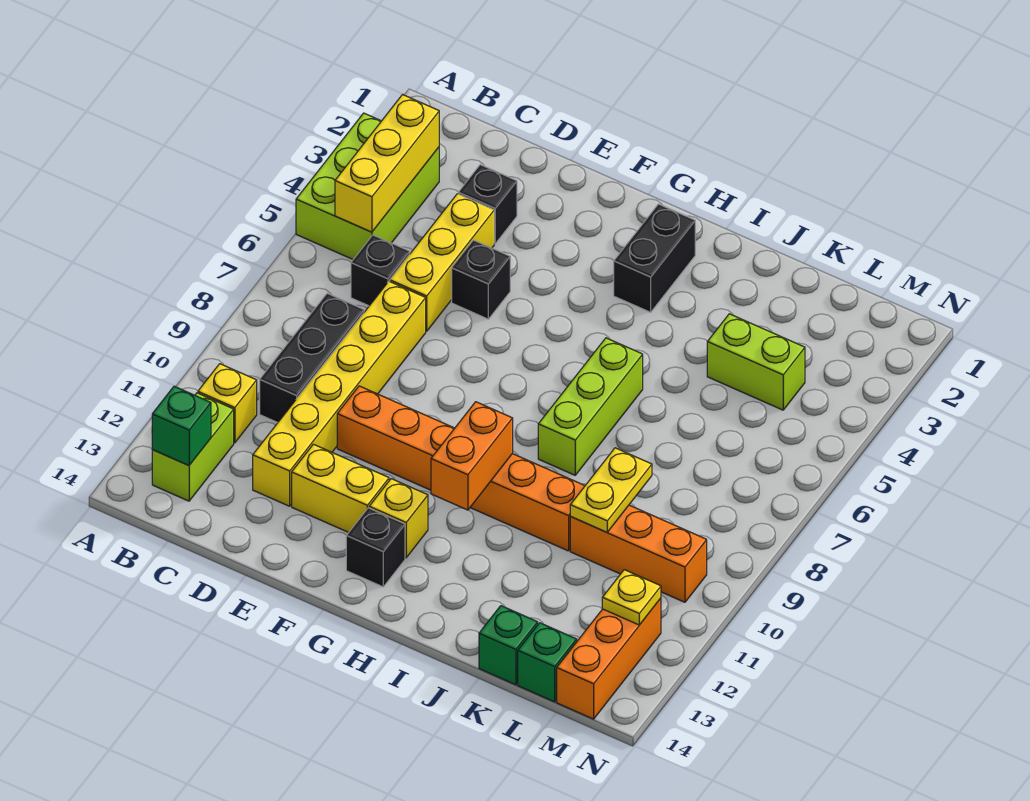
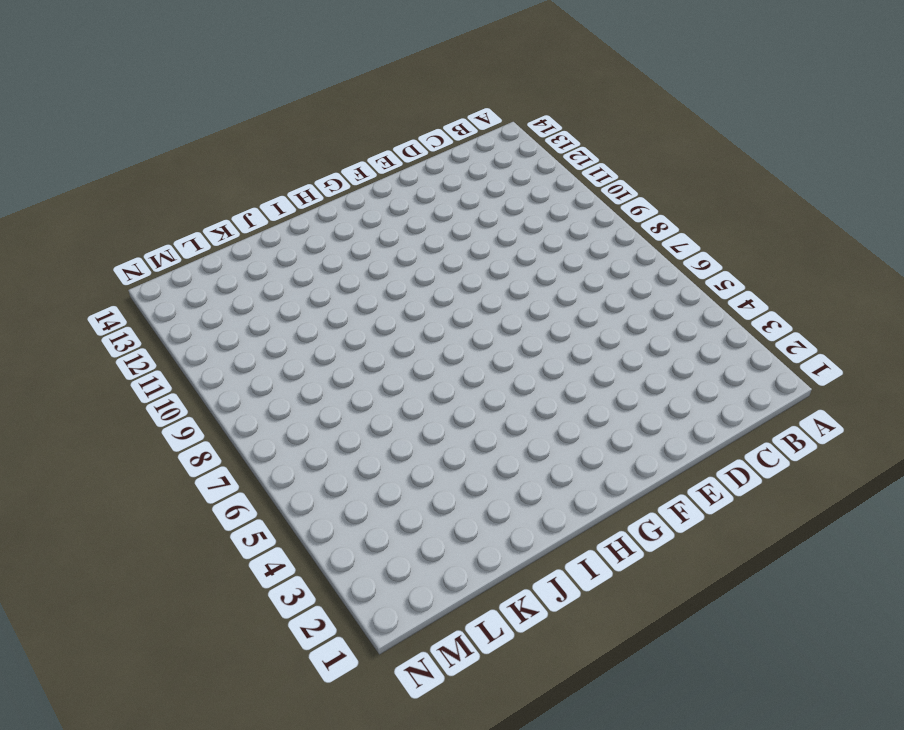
none -> lime 2x3 brick [296,113,439,259]
none -> yellow 1x1 brick [198,364,257,443]
none -> lime 1x2 brick [152,393,234,501]

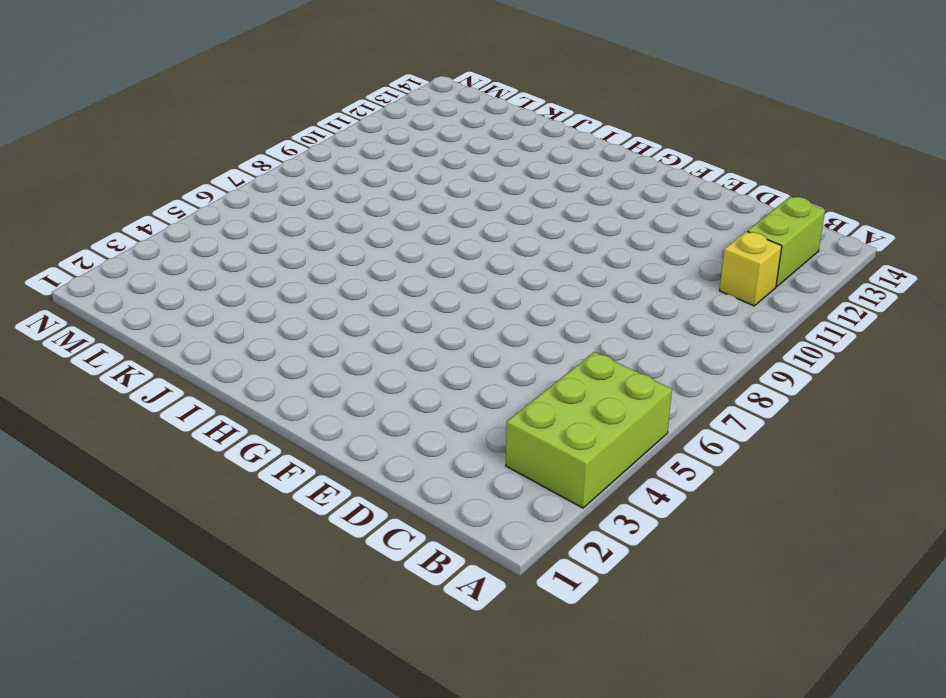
none -> black 1x1 brick [351,235,410,306]
none -> black 1x3 brick [260,293,364,423]
none -> black 1x1 brick [458,165,517,244]

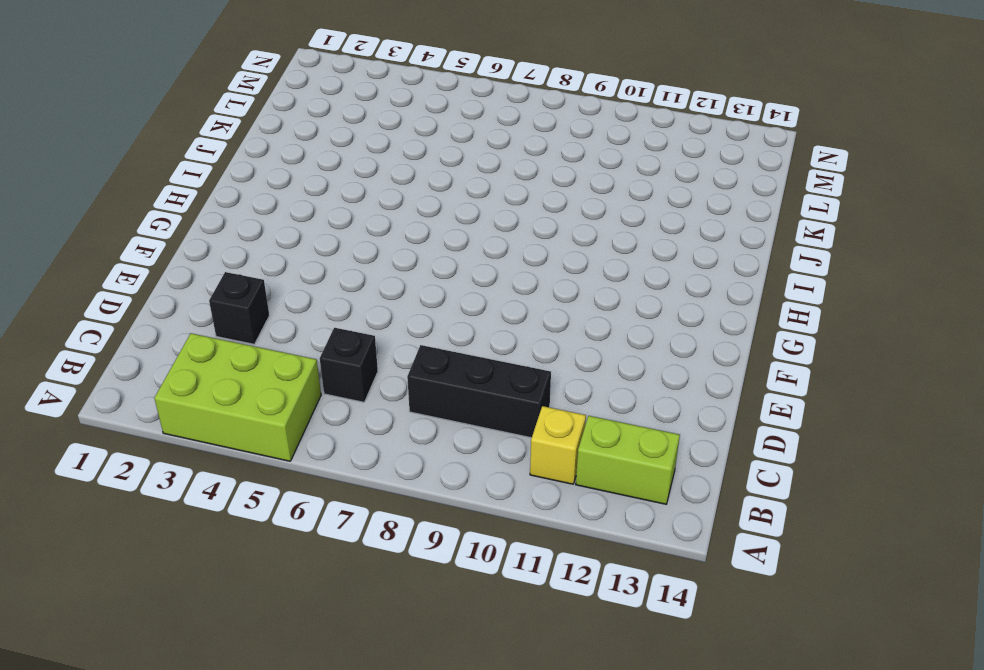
none -> yellow 1x3 brick [390,194,494,331]
none -> yellow 1x6 brick [253,281,426,506]
none -> black 1x1 brick [452,240,510,319]

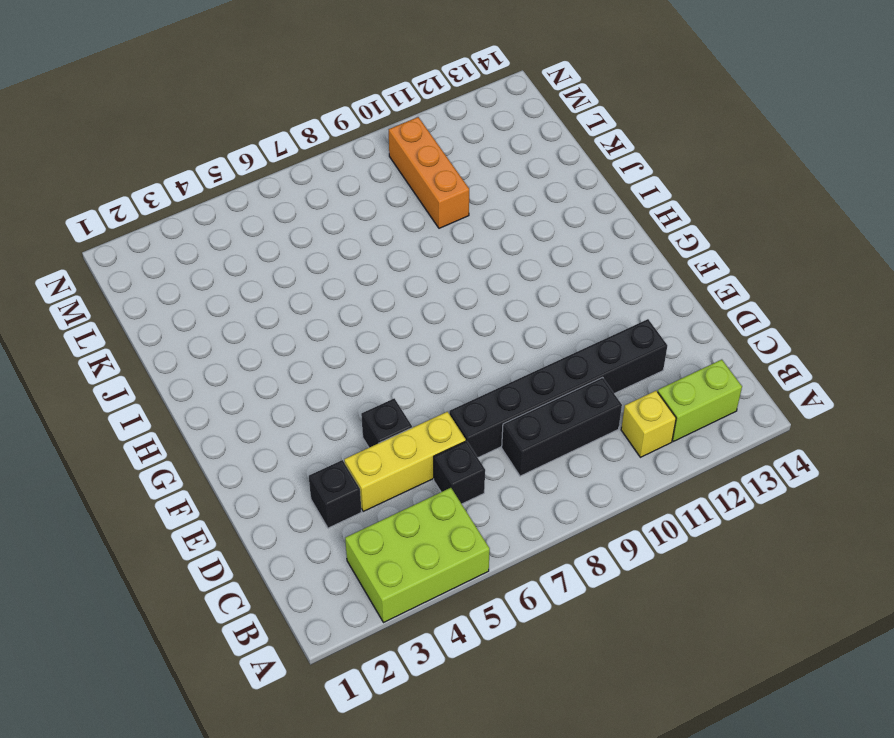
black 1x6 brick [449,319,667,457] -> yellow 1x6 brick [253,281,426,506]
none -> orange 1x6 brick [337,386,585,551]
none -> yellow 1x2 brick [292,444,389,532]
none -> yellow 1x1 brick [369,479,428,558]

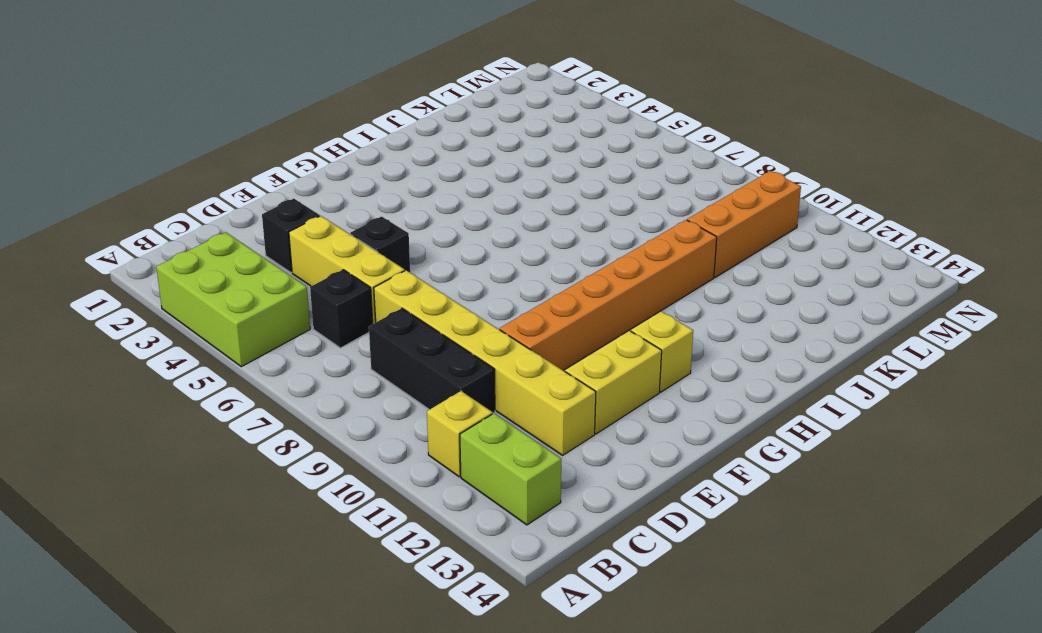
none -> black 1x1 brick [346,508,405,587]
none -> black 1x2 brick [614,204,695,312]
none -> lime 1x3 brick [538,338,643,475]

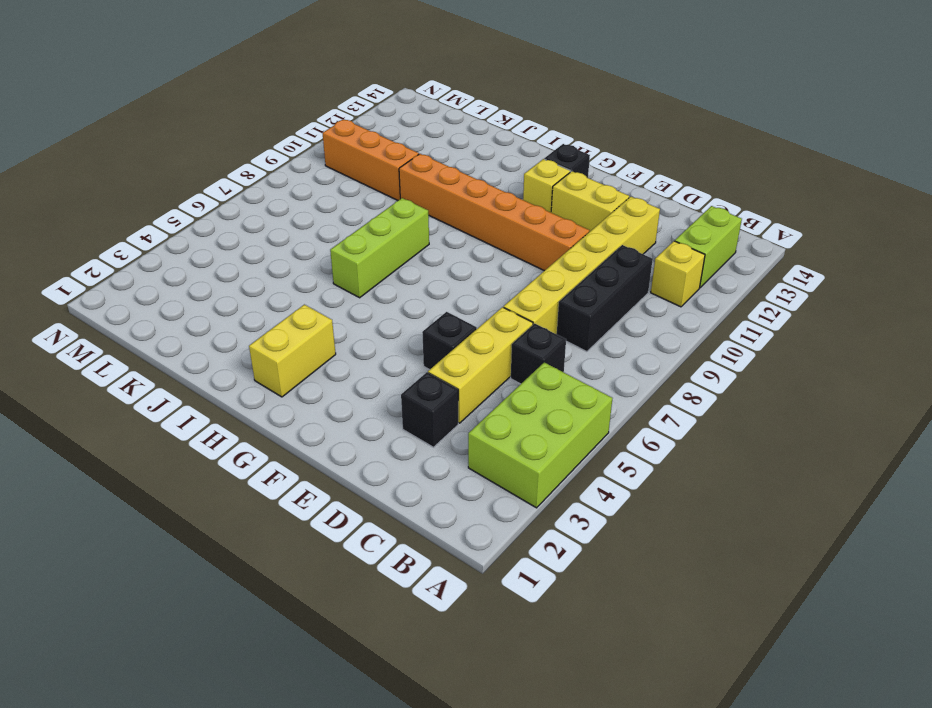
yellow 1x2 brick [249,305,336,397] -> black 1x2 brick [614,204,695,312]
none -> lime 1x2 brick [707,314,805,410]
none -> green 1x1 brick [479,606,538,685]
none -> green 1x1 brick [518,623,577,702]

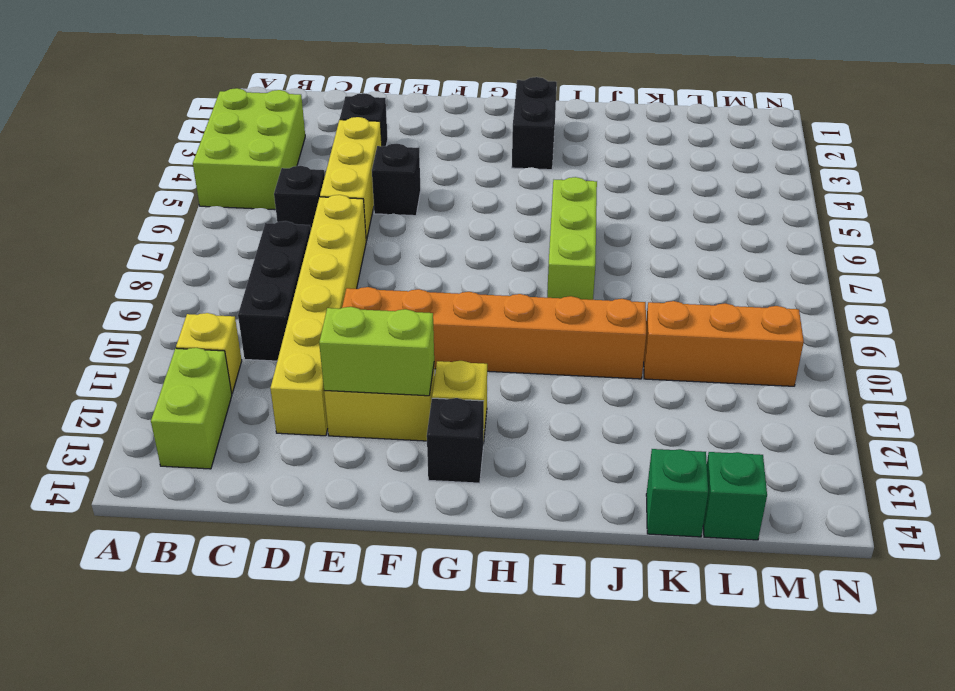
lime 1x2 brick [319,307,434,396] -> lime 1x2 brick moved to [707,314,805,410]
none -> orange 1x3 brick [557,598,661,719]
none -> yellow 1x3 brick [335,95,439,232]
none -> green 1x1 brick [152,386,211,465]

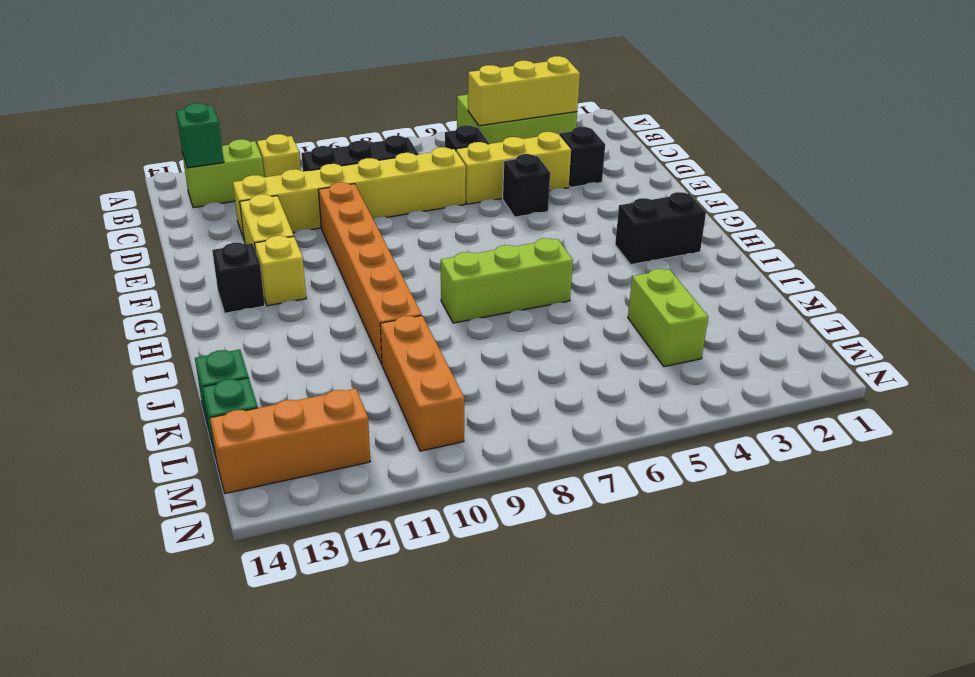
none -> orange 1x2 brick [431,402,513,510]
none -> yellow 1x2 plate [570,448,652,532]
none -> yellow 1x1 plate [602,570,661,625]

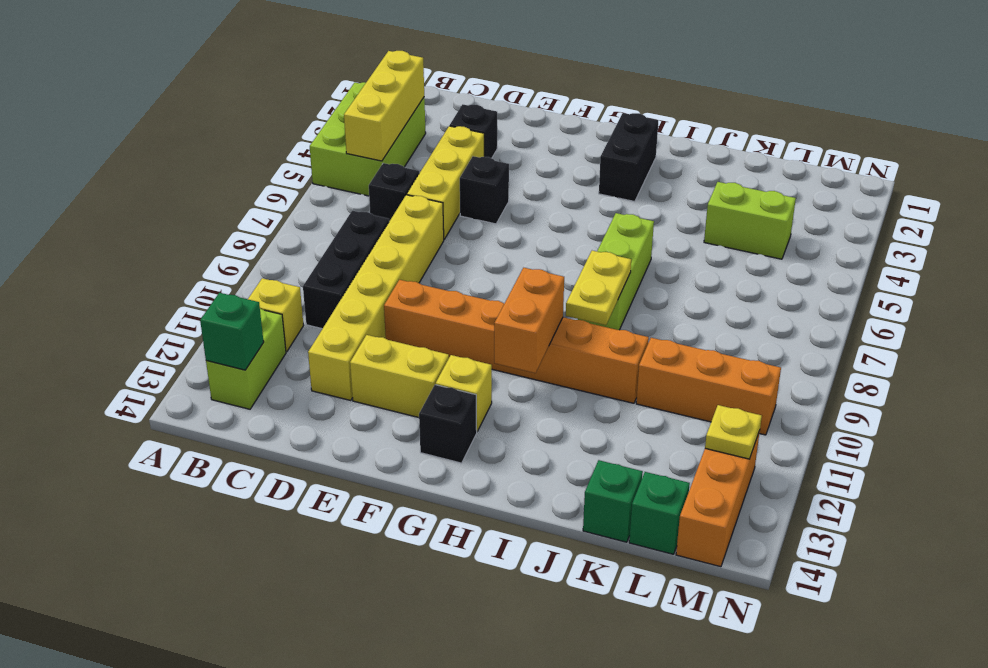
yellow 1x2 plate [566,251,631,325] -> yellow 1x2 plate moved to [570,448,652,532]

